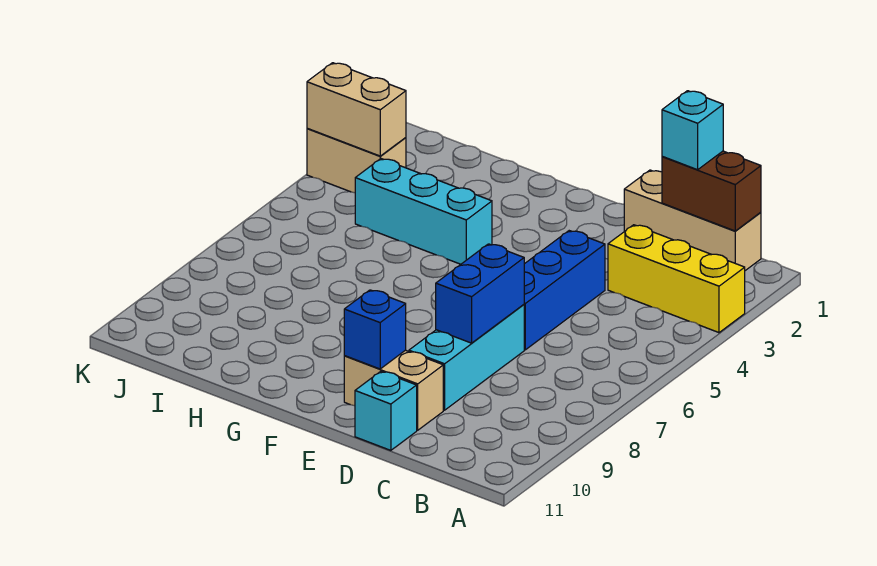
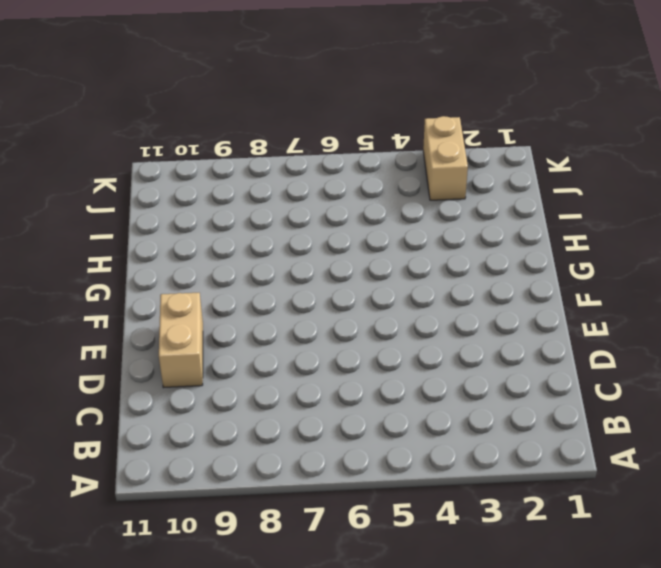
none -> yellow 1x3 brick [608,225,745,333]
none -> tan 1x3 brick [624,170,761,271]
none -> blue 1x3 brick [524,231,605,350]

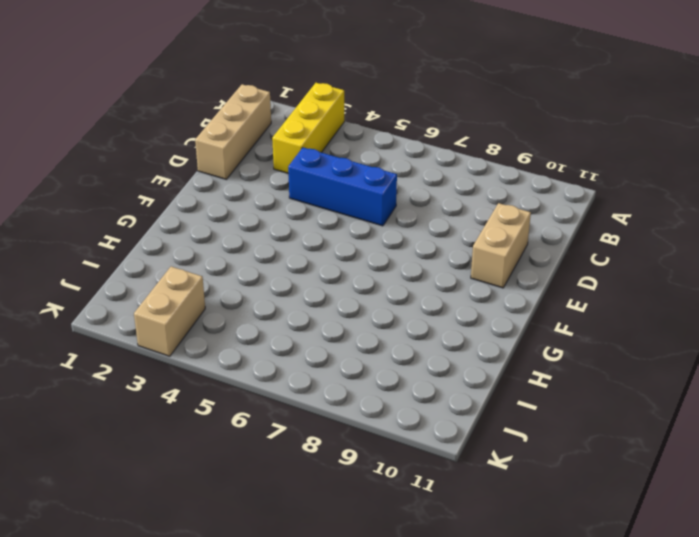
none -> cyan 1x3 brick [409,305,524,410]
none -> cyan 1x1 brick [355,371,417,450]
none -> cyan 1x3 brick [355,159,492,264]

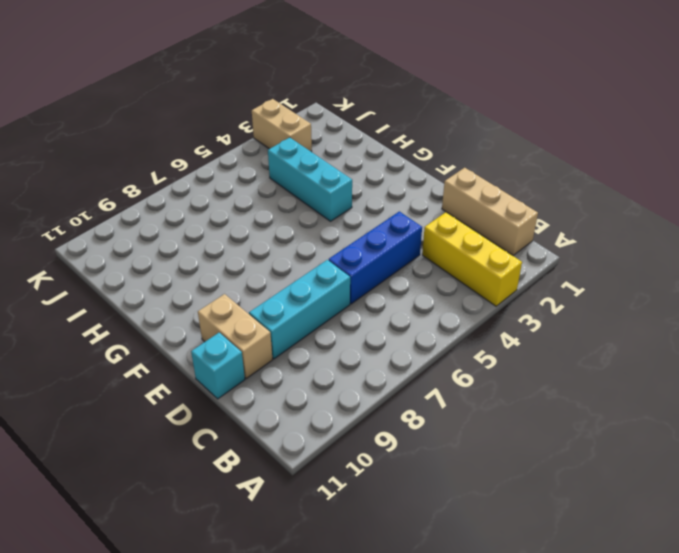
none -> brown 1x2 brick [662,151,761,231]
none -> blue 1x2 brick [436,244,524,343]
none -> blue 1x1 brick [344,290,406,369]

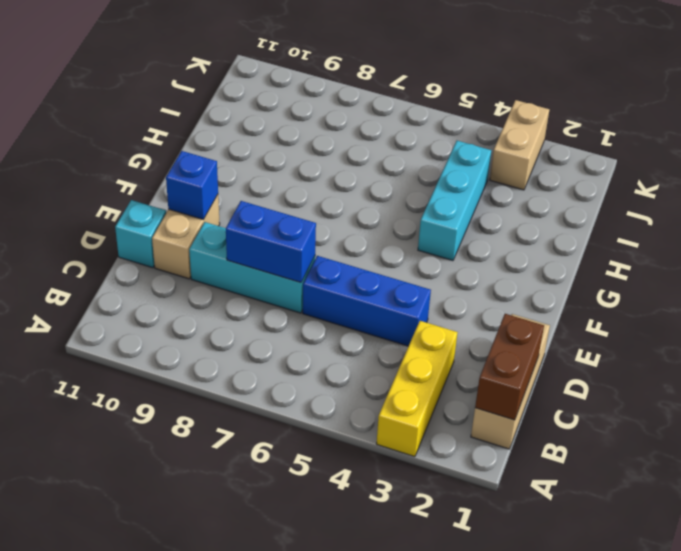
none -> tan 1x2 brick [307,63,406,156]
none -> cyan 1x1 brick [662,91,723,170]

